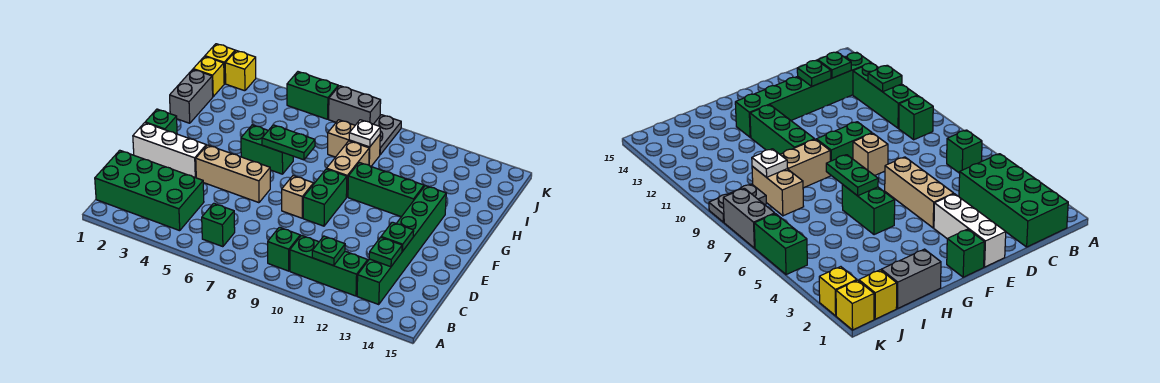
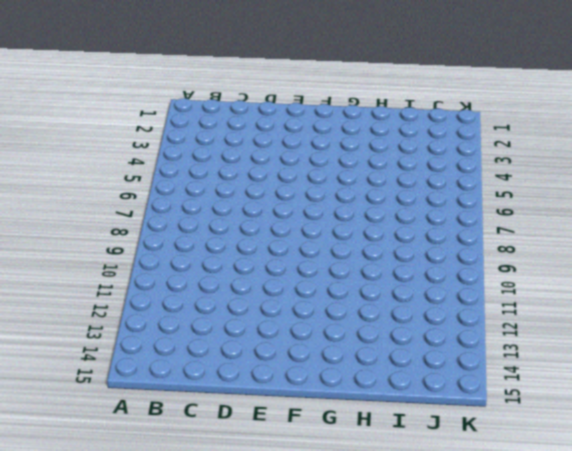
none -> green 2x4 brick [95,150,204,231]
none -> green 1x1 brick [202,203,235,247]
none -> green 1x1 brick [268,227,300,271]

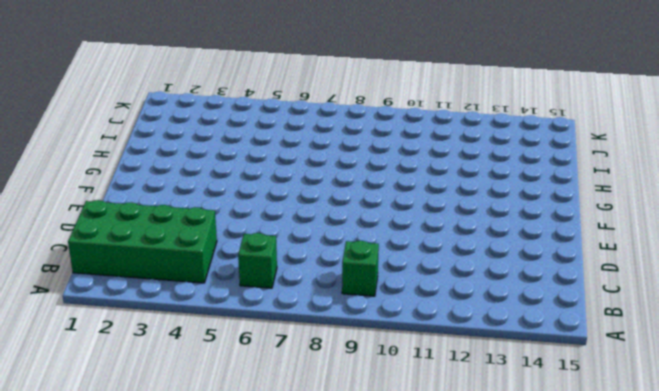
none -> green 1x3 brick [290,235,368,296]
none -> green 1x6 brick [357,186,446,304]
none -> white 1x3 brick [133,123,206,178]

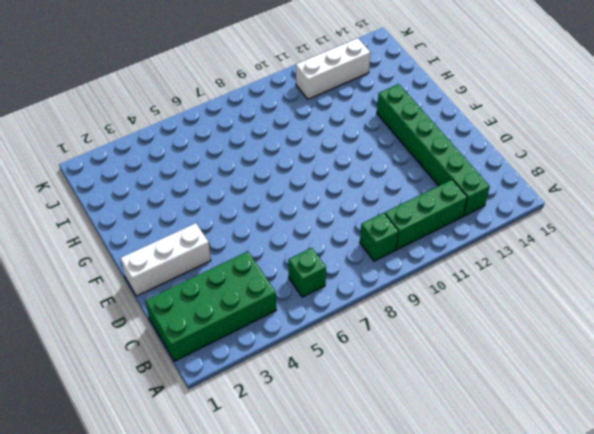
white 1x3 brick [296,38,371,99] -> none
none -> tan 1x3 brick [196,145,270,203]
none -> tan 1x1 brick [282,176,314,218]
none -> green 1x2 brick [303,169,347,226]

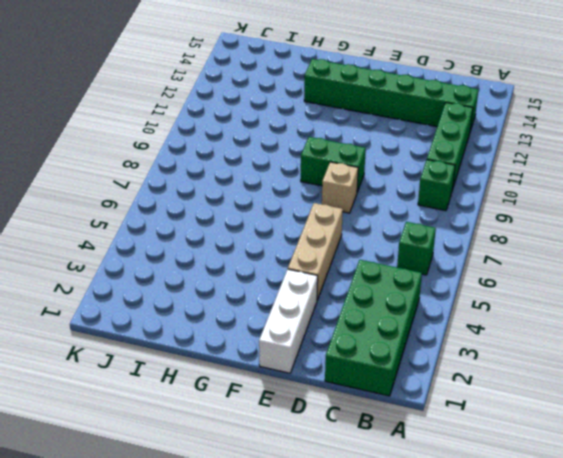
none -> green 1x1 brick [145,109,177,134]
none -> green 1x2 brick [241,125,293,174]
none -> tan 1x2 brick [327,141,369,197]

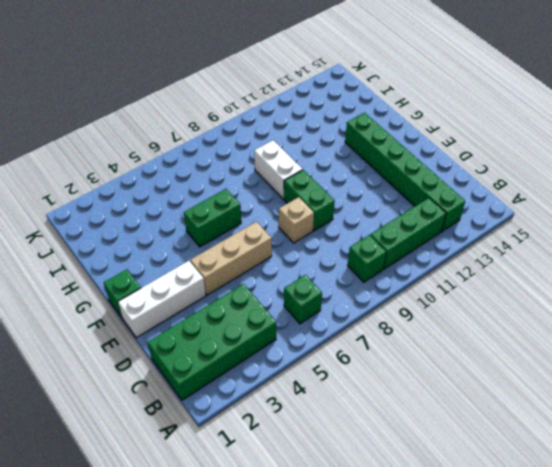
white 1x2 brick [254,140,303,199] -> tan 1x2 brick [327,141,369,197]
none -> green 1x3 brick [348,162,424,217]
none -> grey 1x2 brick [170,70,213,123]
none -> tan 1x2 brick [328,120,380,166]

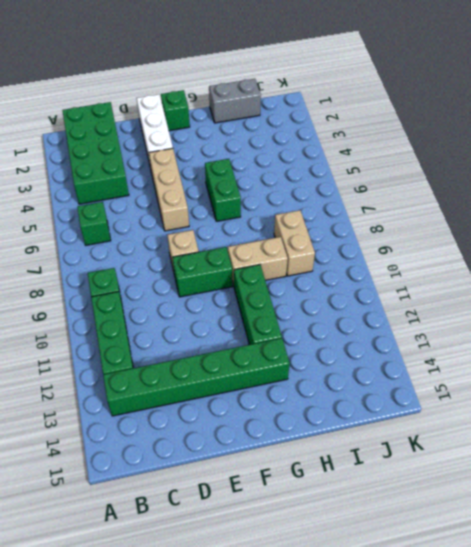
none -> yellow 1x1 brick [193,56,224,97]
none -> grey 1x2 plate [374,115,401,155]
none -> yellow 1x1 brick [205,44,235,84]

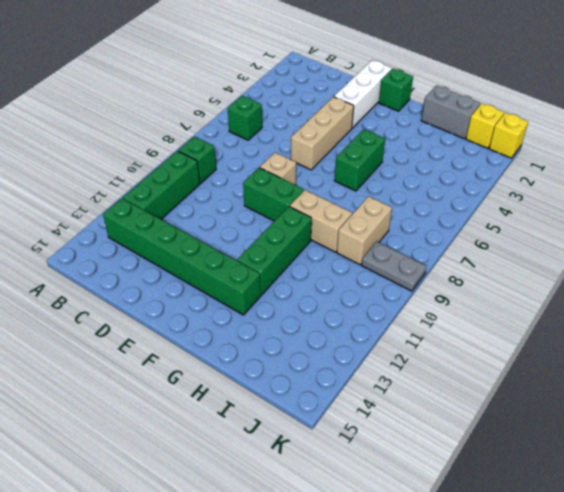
none -> green 2x4 brick [95,150,204,231]
none -> yellow 1x1 brick [225,51,256,91]
none -> green 1x2 brick [287,72,338,119]

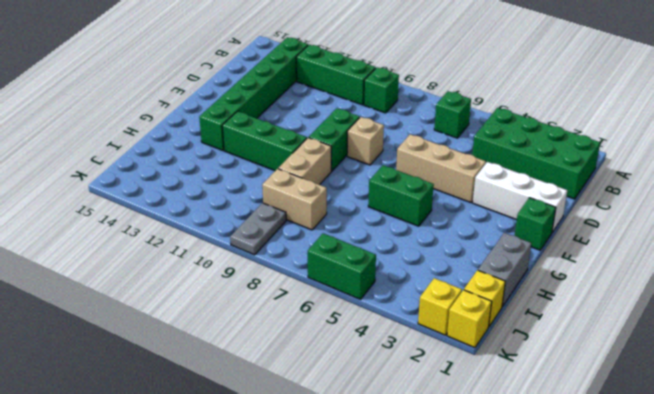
none -> grey 1x2 brick [329,86,381,125]
none -> green 1x1 plate [312,236,345,266]
none -> green 1x1 plate [369,237,402,267]

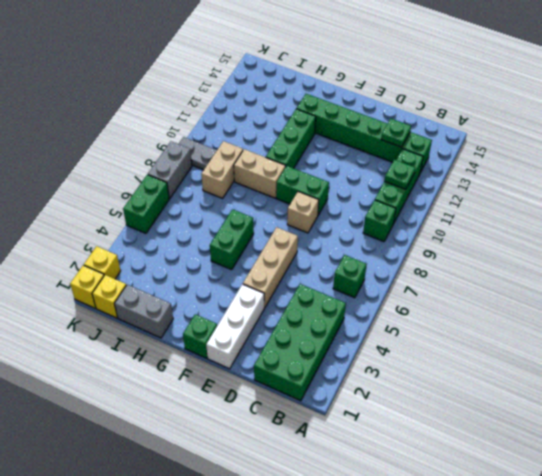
none -> green 1x1 plate [381,222,414,252]
none -> green 1x2 plate [262,125,315,160]
none -> white 1x1 plate [349,120,380,147]

